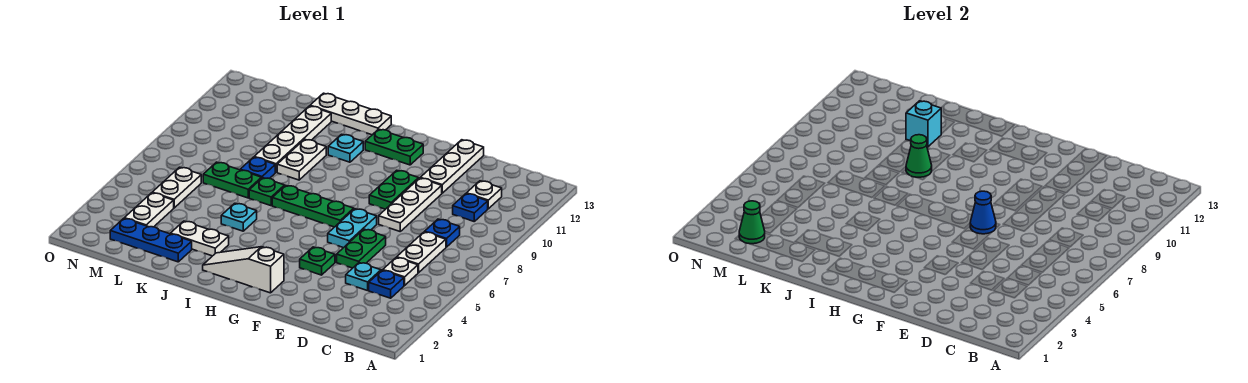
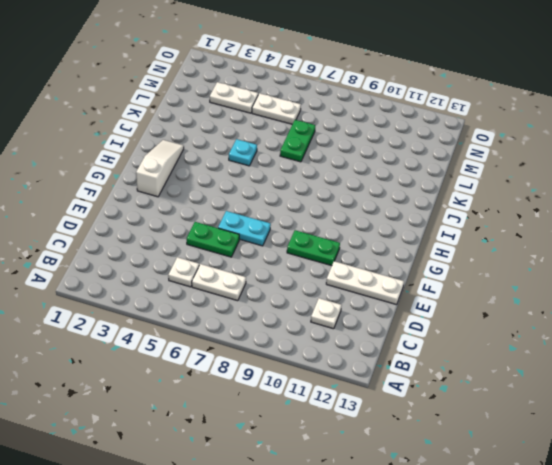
none -> blue 1x1 plate [369,270,404,298]
none -> blue 1x1 plate [425,219,460,247]
none -> blue 1x1 plate [453,194,488,221]
none -> cyan 1x1 plate [346,263,381,291]

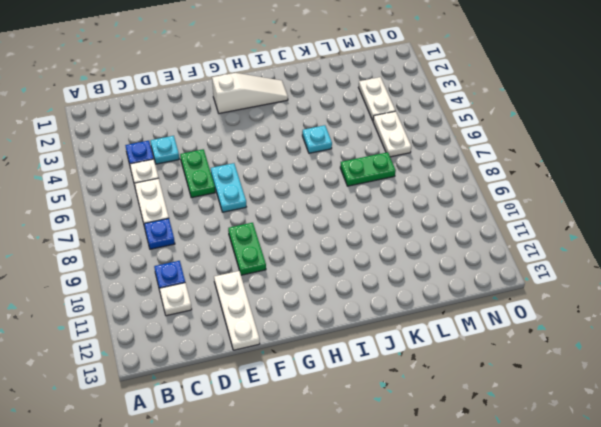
none -> white 1x3 plate [379,178,442,231]
none -> green 1x1 plate [300,247,335,275]
none -> green 1x3 plate [272,186,354,227]
none -> green 1x2 plate [365,129,423,165]

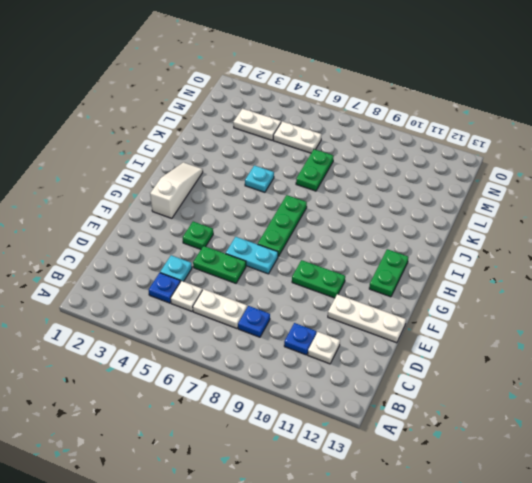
none -> white 1x3 plate [379,178,442,231]
none -> cyan 1x1 plate [328,134,363,162]
none -> white 1x3 plate [310,93,391,135]
none -> white 1x2 plate [170,221,229,256]

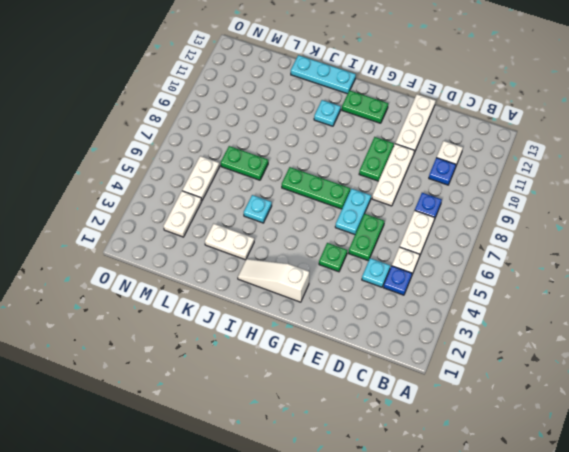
cyan 1x3 plate [291,55,356,94] -> white 1x3 plate [310,93,391,135]
none -> green 1x1 plate [249,178,285,206]
none -> white 1x2 plate [277,139,326,180]
none -> blue 1x3 plate [110,218,192,262]
none -> blue 1x1 plate [240,157,275,179]

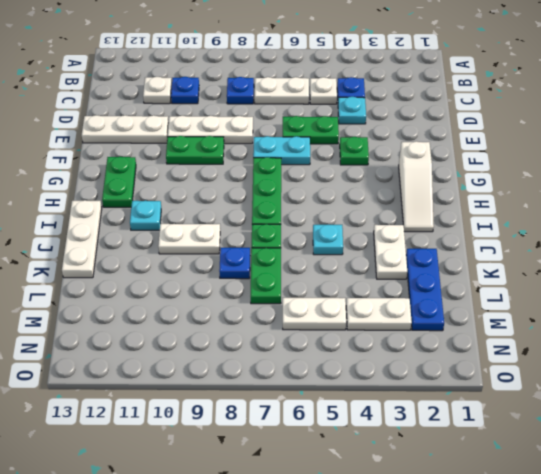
none -> white 1x4 plate [255,106,331,172]
none -> blue 1x1 cone [970,191,996,234]
none -> green 1x1 cone [906,135,932,178]
none -> cyan 1x1 brick [906,101,941,147]

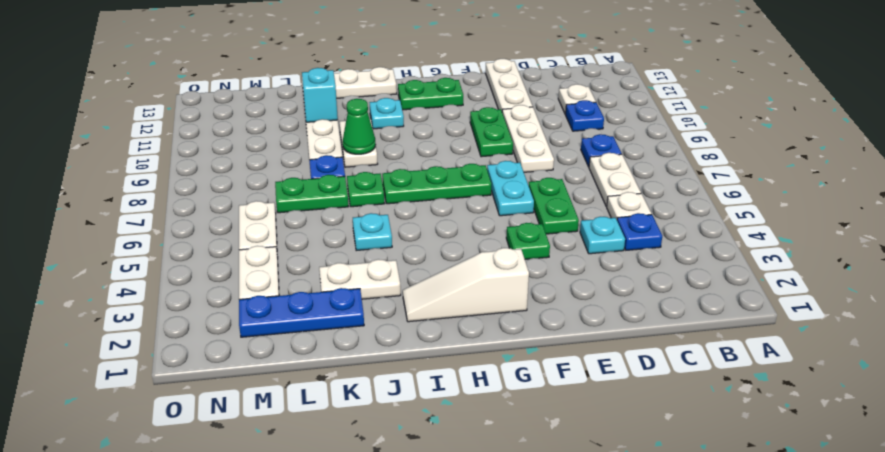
none -> blue 1x1 cone [970,191,996,234]
none -> green 1x1 cone [739,201,765,244]

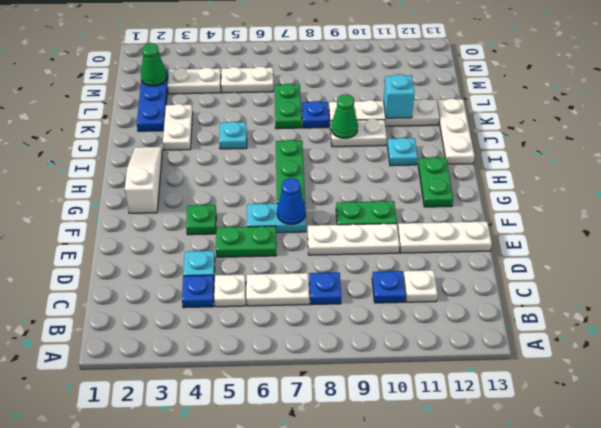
none -> green 1x1 plate [249,178,285,206]

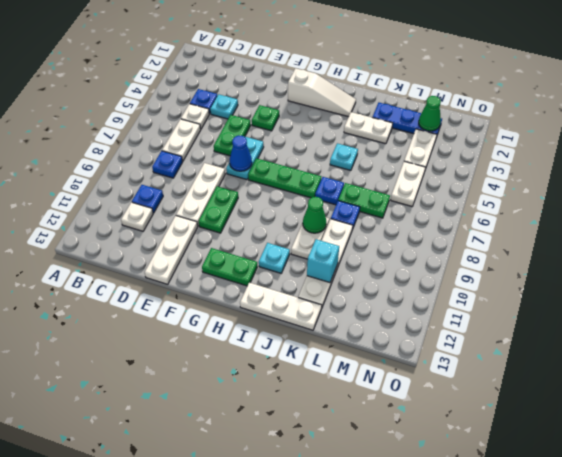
blue 1x1 plate [315,177,344,205] -> green 1x1 plate [249,178,285,206]

